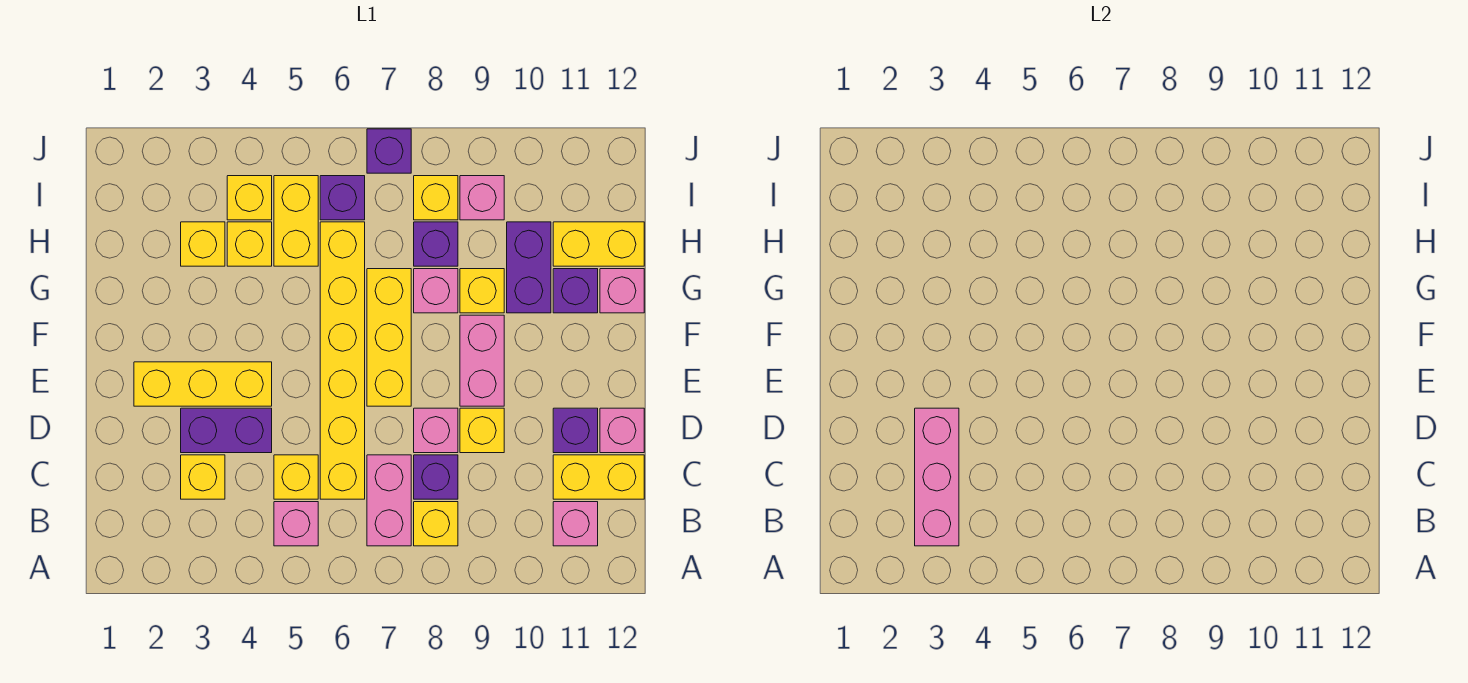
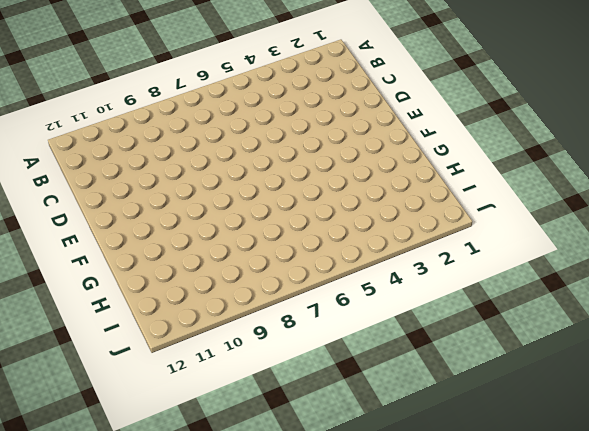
none -> pink 1x1 brick [274,502,318,546]
none -> pink 1x2 brick [367,455,411,546]
none -> yellow 1x1 brick [414,502,458,546]
none -> pink 1x1 brick [553,502,598,546]

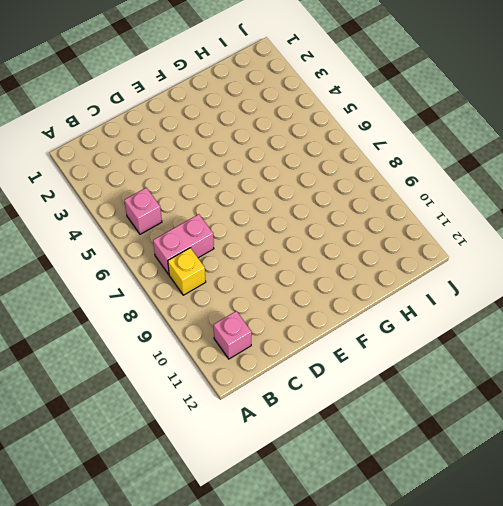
none -> yellow 1x1 brick [181,455,225,499]
none -> yellow 1x1 brick [274,455,318,499]
none -> yellow 1x6 brick [320,222,365,499]
none -> purple 1x1 brick [414,455,458,499]

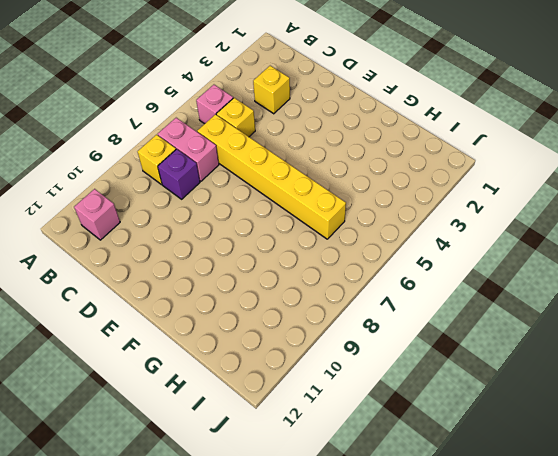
none -> yellow 1x2 brick [553,455,644,499]
none -> purple 1x2 brick [181,408,272,453]
none -> pink 1x1 brick [414,408,458,453]
none -> yellow 1x1 brick [460,408,504,453]

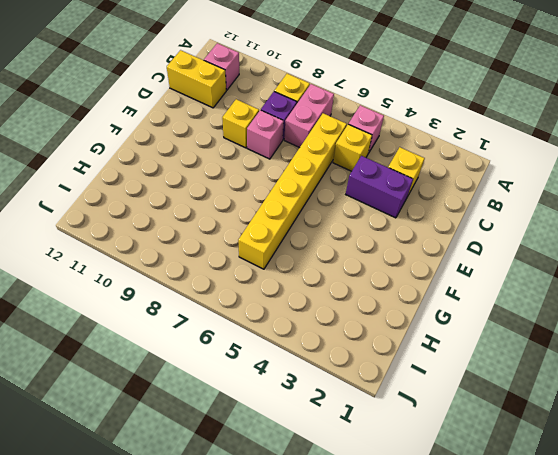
none -> purple 1x1 brick [553,408,598,453]
none -> pink 1x1 brick [600,408,644,453]
none -> yellow 1x3 brick [134,362,272,406]
none -> yellow 1x3 brick [367,269,411,406]

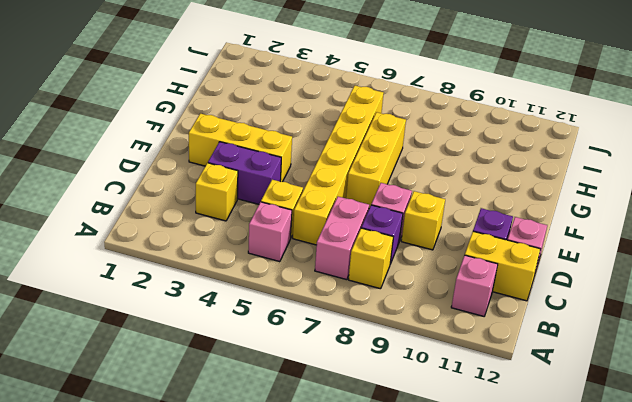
none -> pink 1x2 brick [460,315,504,406]
none -> pink 1x1 brick [414,269,458,313]
none -> yellow 1x1 brick [460,269,504,313]
none -> purple 1x2 brick [507,222,551,313]

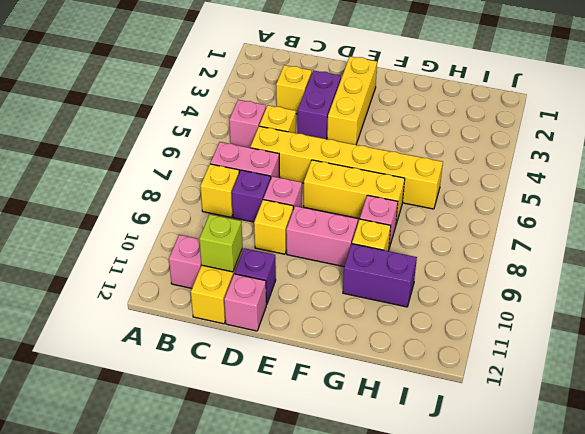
lime 1x1 brick [199,214,242,272] -> none
none -> purple 1x1 brick [553,269,598,313]
none -> pink 1x1 brick [600,269,644,313]
none -> yellow 1x1 brick [181,222,225,266]
none -> yellow 1x1 brick [227,222,272,266]

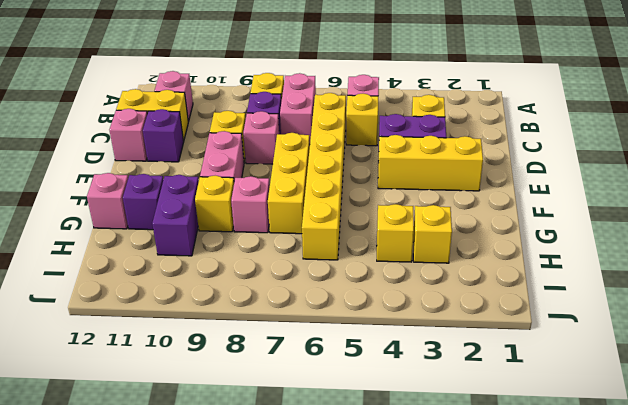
none -> yellow 1x2 brick [274,176,318,266]
none -> purple 1x1 brick [414,222,458,266]
none -> yellow 1x2 brick [553,222,644,266]
none -> yellow 1x1 brick [227,176,272,220]

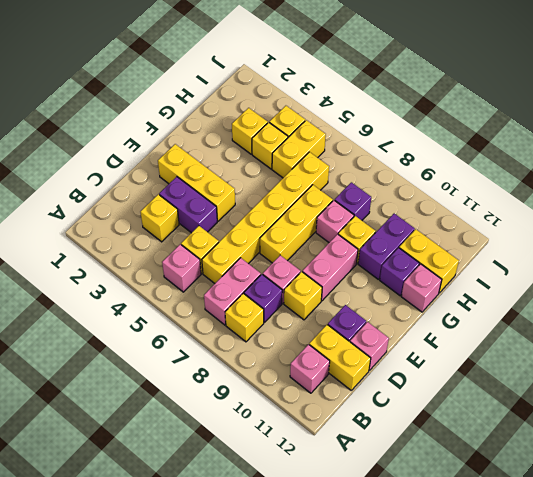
none -> purple 1x1 brick [320,176,365,220]
none -> yellow 1x1 brick [414,176,458,220]
none -> pink 1x1 brick [460,176,504,220]
none -> purple 1x1 brick [367,129,411,173]

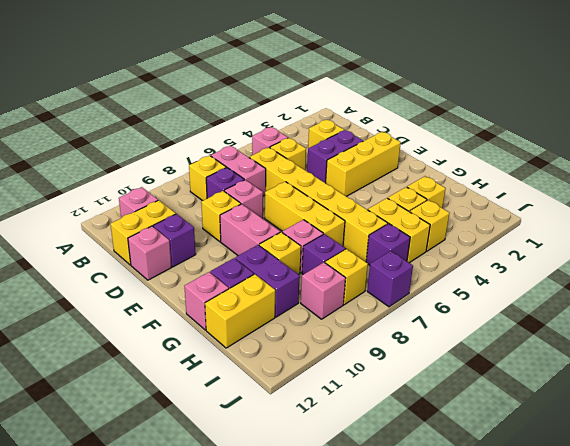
none -> pink 1x3 brick [915,408,959,546]

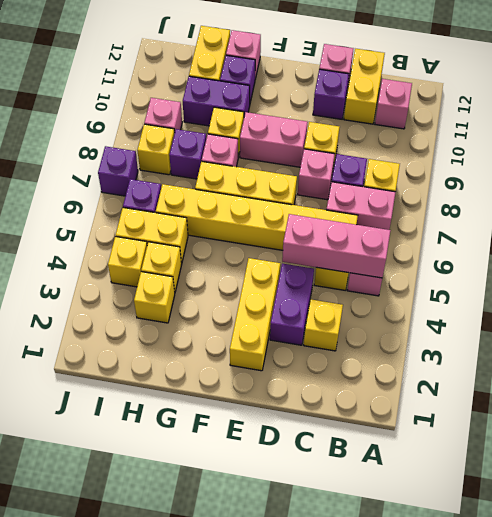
pink 1x3 brick [282,214,391,278] -> pink 1x3 brick moved to [915,408,959,546]

